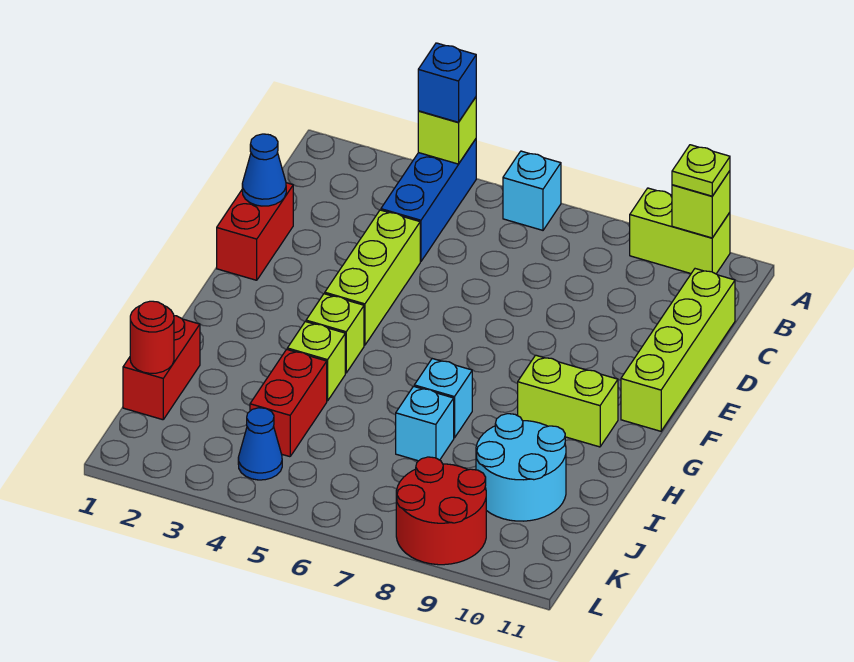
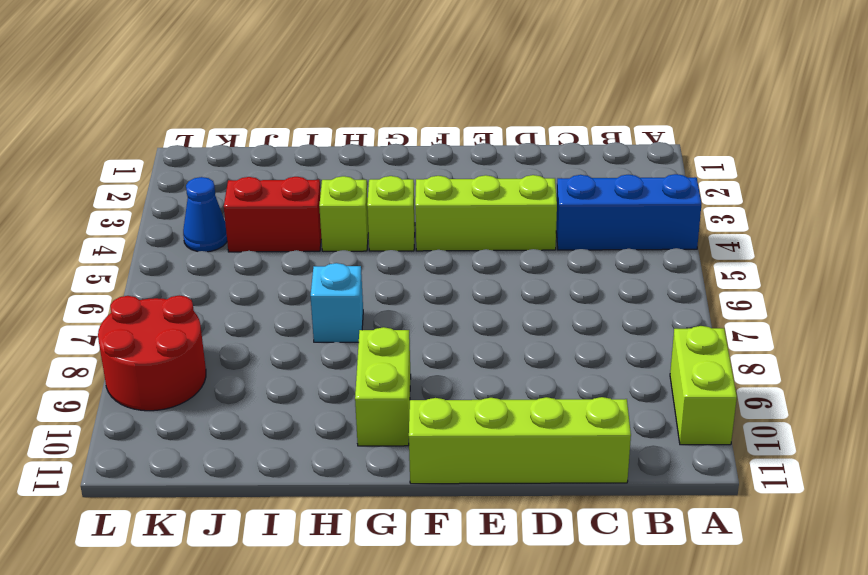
none -> cyan 1x1 brick [503,151,561,230]
none -> red 1x2 brick [217,183,293,280]
none -> red 1x2 brick [123,316,200,420]

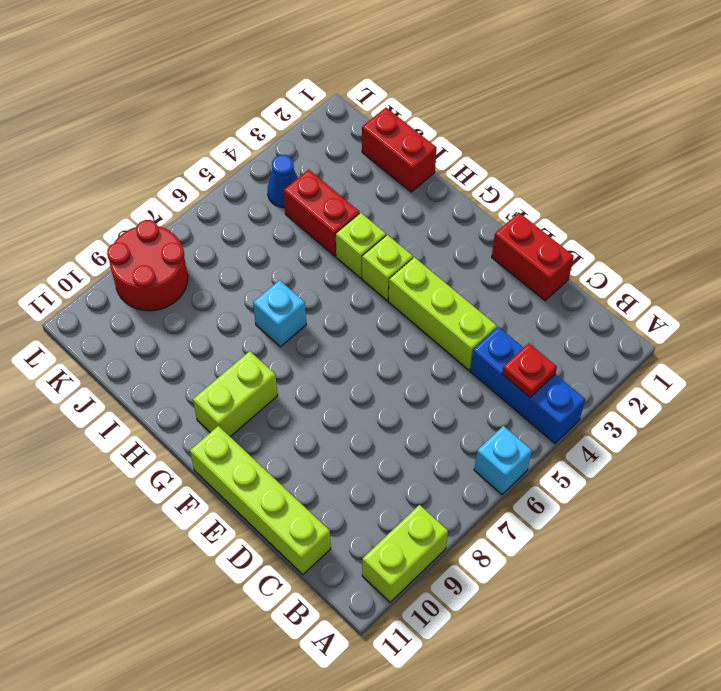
red 1x1 plate [502,343,557,397] -> none
none -> cyan 1x1 brick [396,386,454,461]
none -> cyan 2x2 round brick [476,414,566,521]
none -> lime 1x1 brick [418,97,476,164]

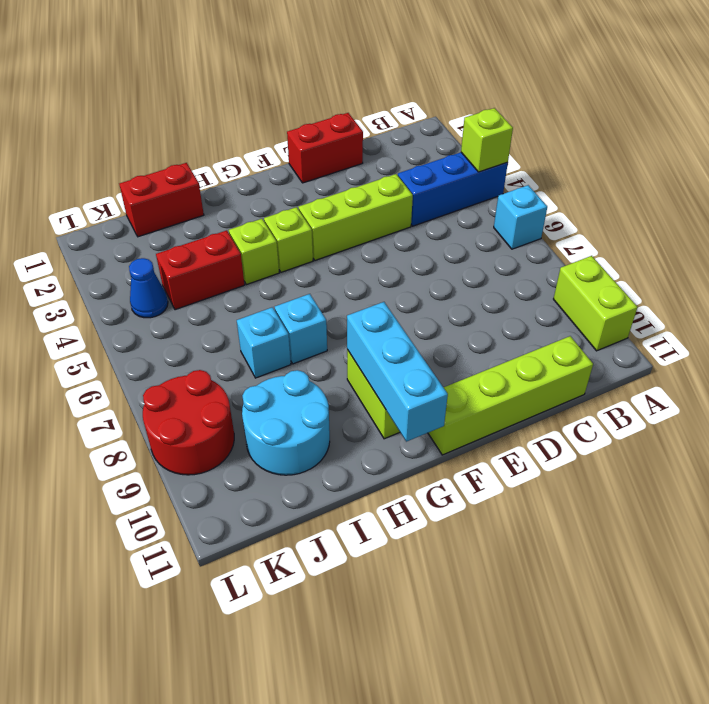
cyan 1x3 brick [347,302,448,442] -> none
none -> lime 1x1 brick [672,171,730,238]
none -> blue 1x1 cone [242,134,286,206]
none -> red 1x1 round brick [130,301,174,373]

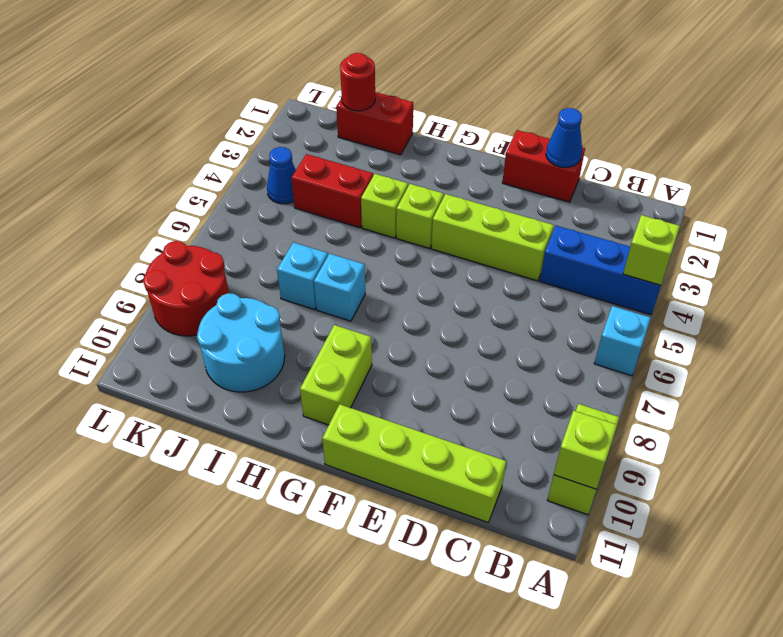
none -> blue 1x1 brick [418,43,476,122]
none -> lime 1x1 plate [672,145,730,196]

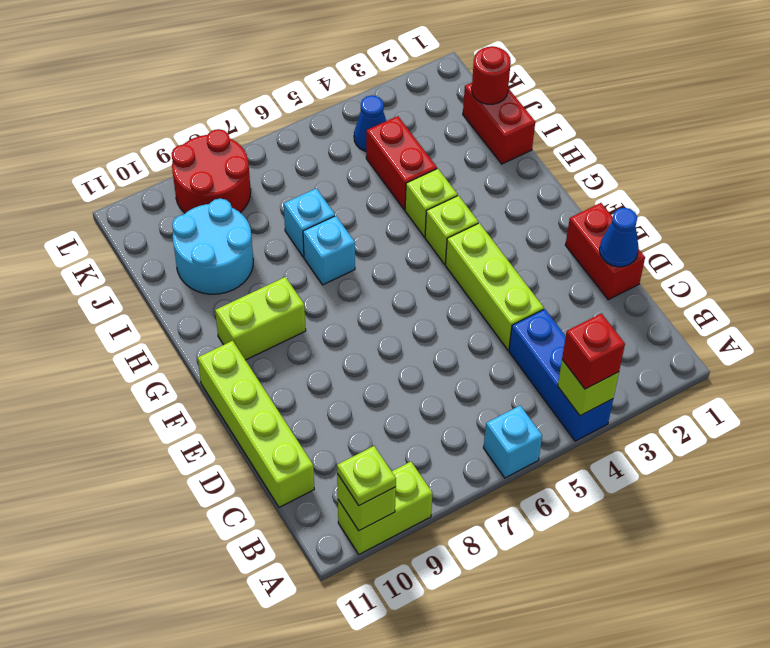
red 1x1 brick [562,313,625,389] -> blue 1x1 brick [418,43,476,122]

